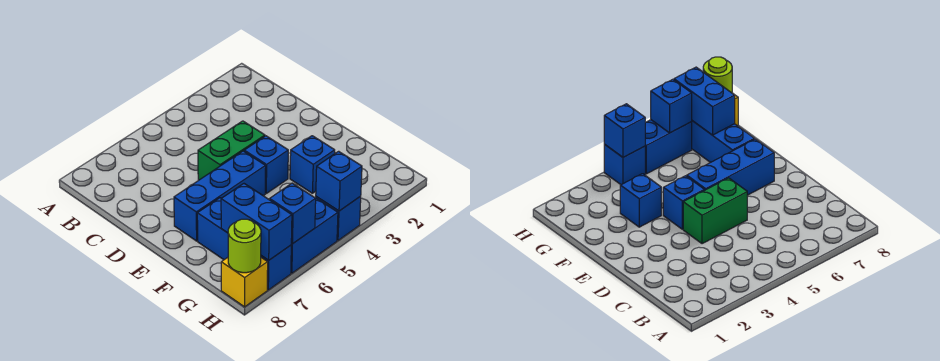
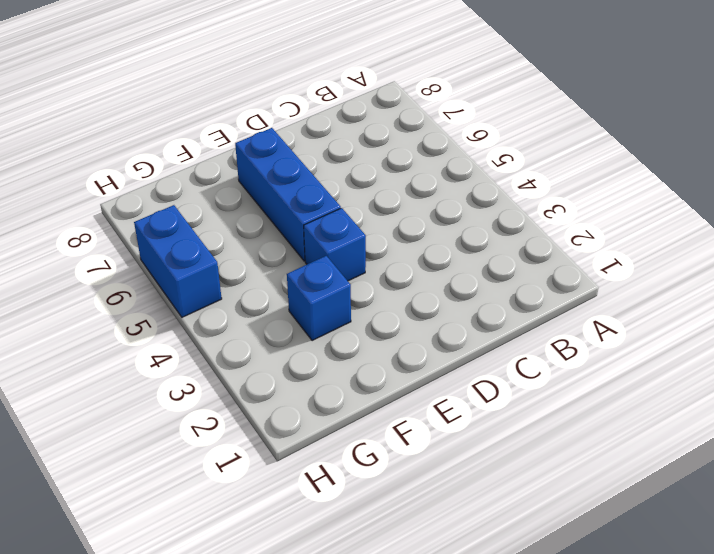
none -> green 1x2 brick [198,121,265,180]
none -> blue 1x3 brick [197,198,291,290]
none -> blue 1x1 brick [316,196,361,240]

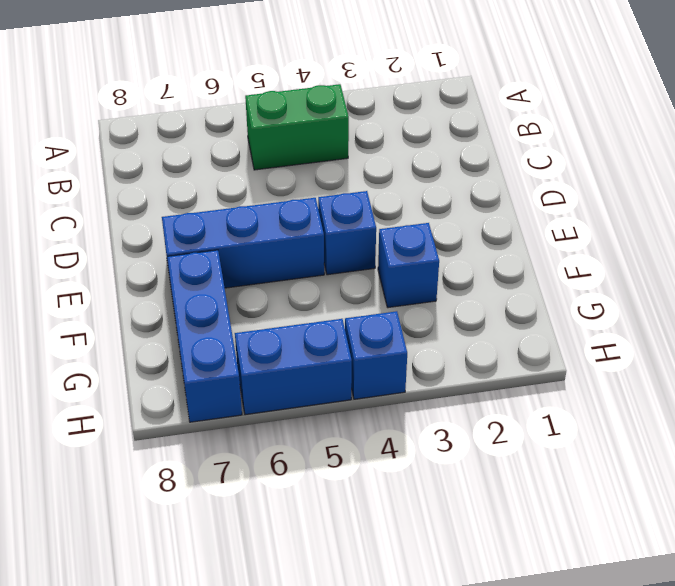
green 1x2 brick [245,84,349,170] -> green 1x2 brick moved to [198,121,265,180]
none -> yellow 1x1 brick [221,258,268,307]
none -> blue 1x2 brick [221,184,292,260]
none -> blue 1x1 brick [316,151,362,211]

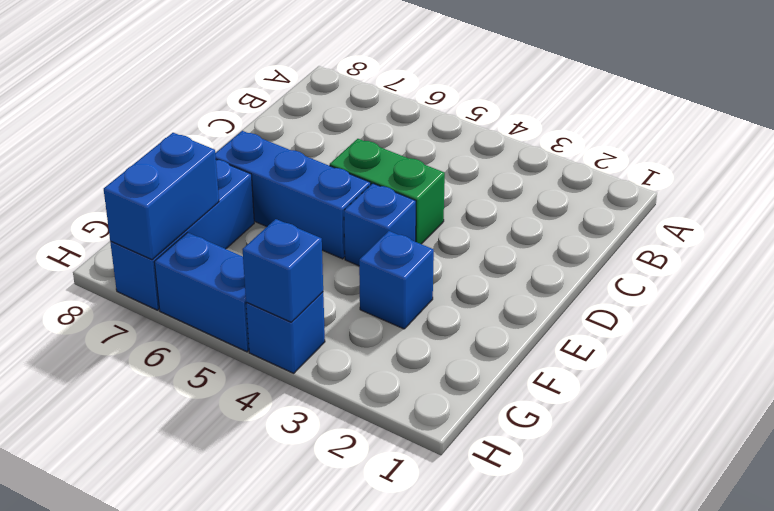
none -> yellow 1x1 brick [221,258,268,307]
none -> blue 1x1 brick [270,183,316,244]
none -> lime 1x1 round brick [228,219,261,273]

